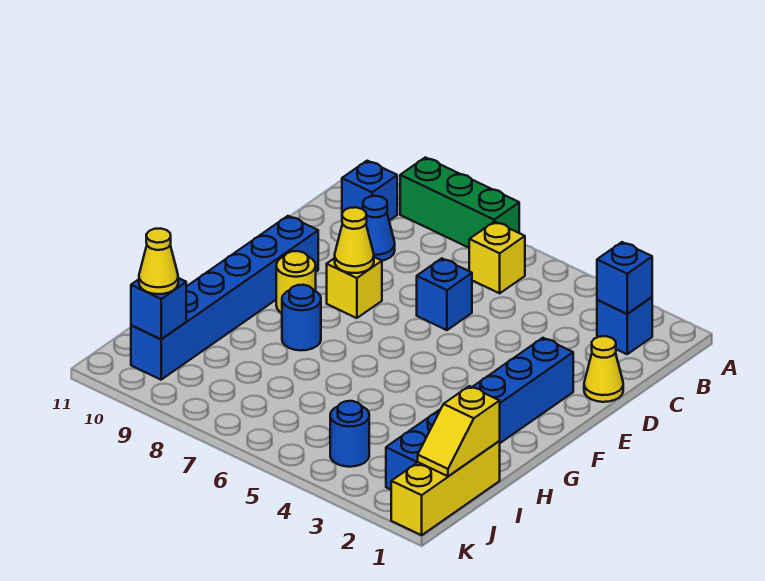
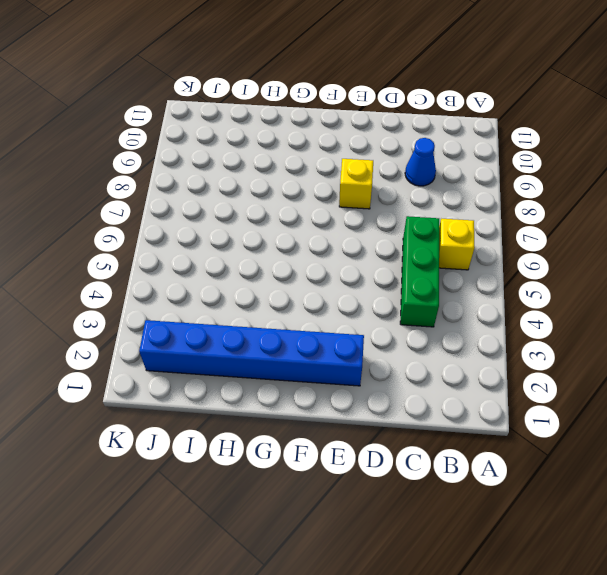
green 1x3 brick [400,216,439,327] -> green 1x3 brick moved to [400,157,519,248]
none -> blue 1x1 brick [597,297,652,354]
none -> blue 1x1 brick [342,161,397,221]
none -> yellow 1x1 cone [584,336,623,402]

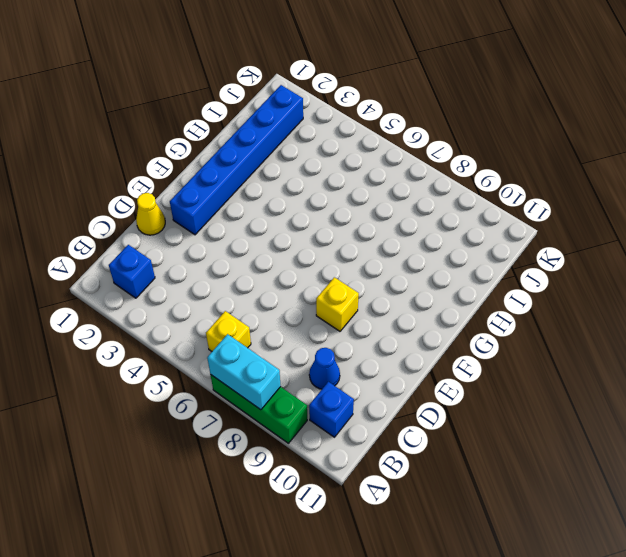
cyan 1x2 brick [207,334,281,410] -> none
none -> blue 1x1 brick [417,258,472,330]
none -> blue 1x6 brick [131,216,318,380]
none -> yellow 1x1 round brick [276,251,316,313]

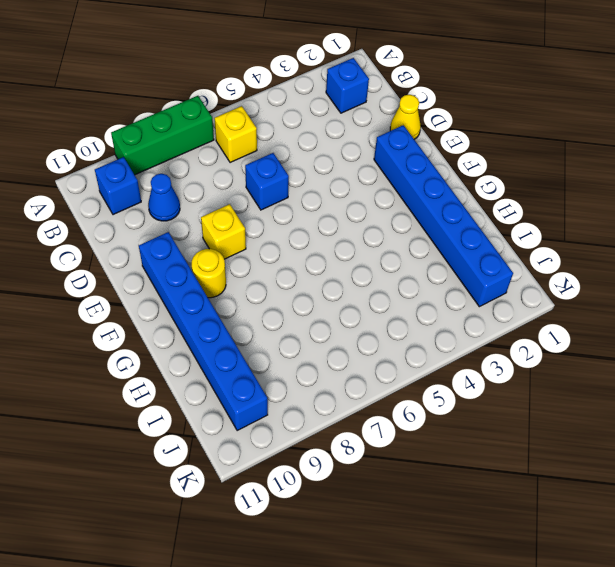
none -> blue 1x1 round brick [282,285,321,350]
none -> yellow 1x3 brick [391,441,500,535]
none -> blue 1x1 round brick [330,401,369,467]

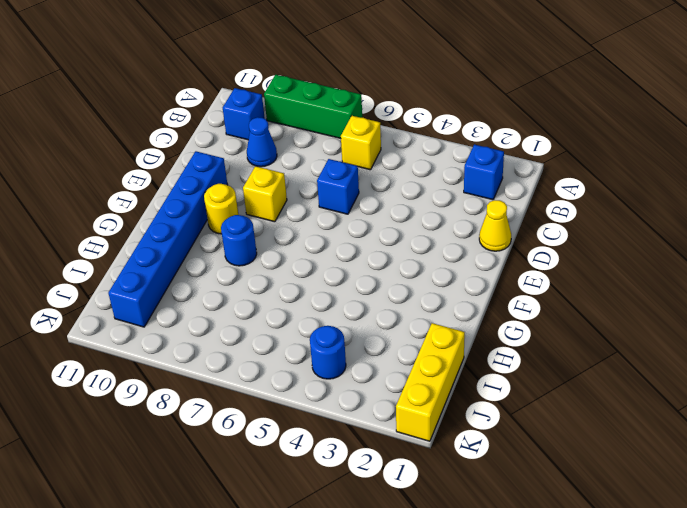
none -> blue 1x6 brick [386,338,573,490]
none -> blue 1x1 brick [597,242,652,314]
none -> yellow 1x1 cone [335,207,374,273]

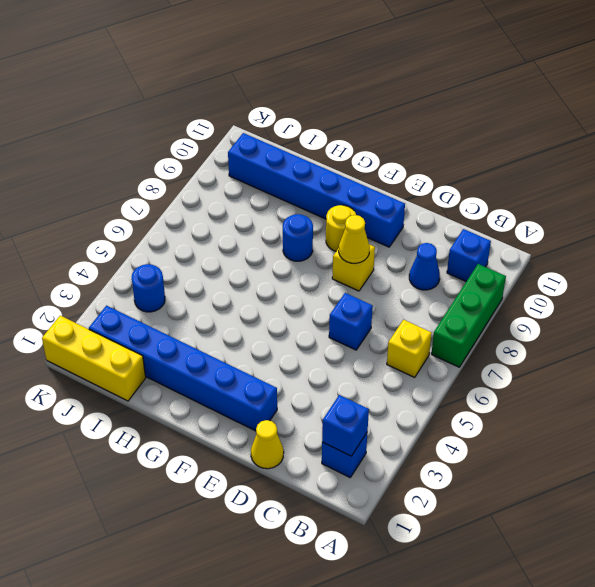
none -> yellow 1x2 slope [418,386,500,476]
none -> blue 1x1 brick [131,278,186,339]
none -> yellow 1x1 cone [139,228,178,294]

